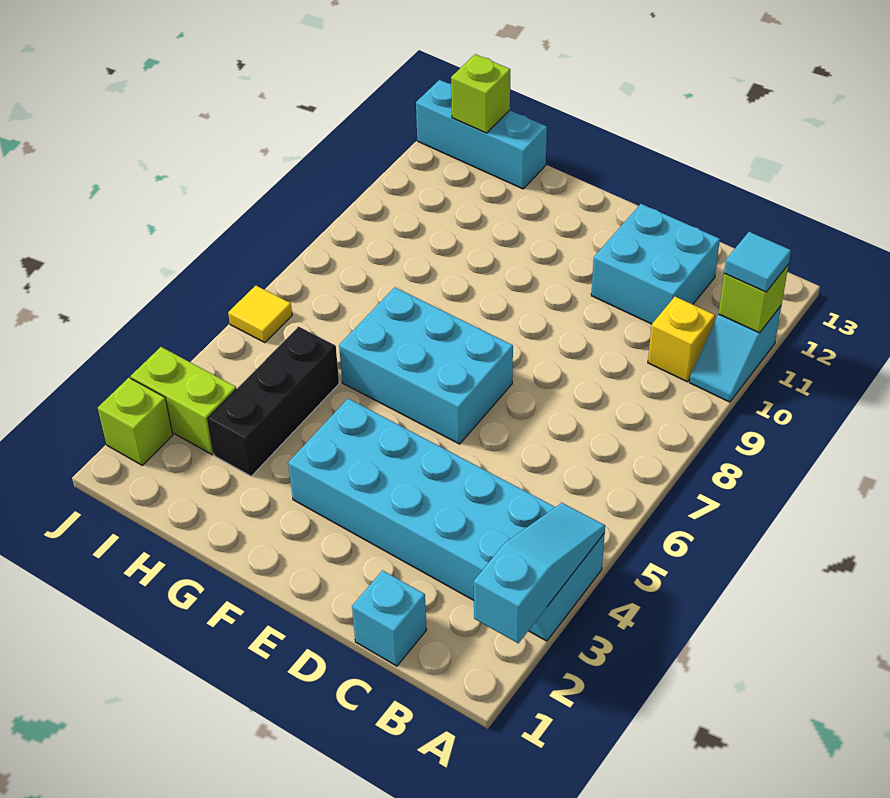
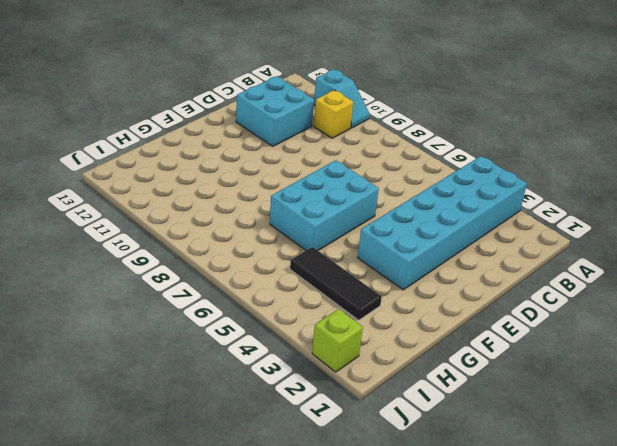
black 1x3 tile [290,247,382,320] -> black 1x3 brick [208,327,339,476]
none -> cyan 1x1 brick [352,570,426,666]
none -> cyan 1x3 brick [416,80,547,189]
none -> lime 1x2 brick [131,347,236,455]

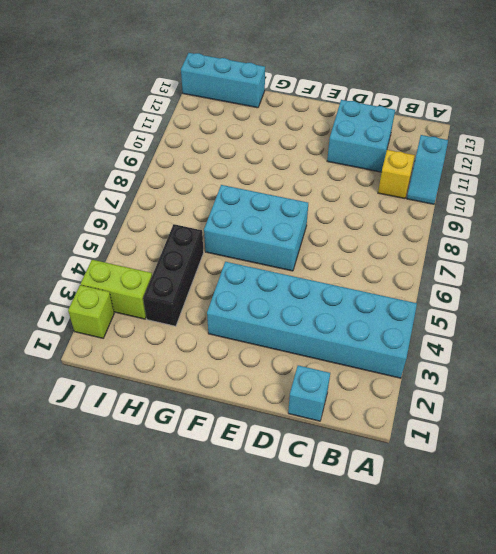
none -> yellow 1x1 tile [228,286,292,343]
none -> cyan 1x3 slope [474,503,605,643]
none -> lime 1x1 brick [719,264,789,333]

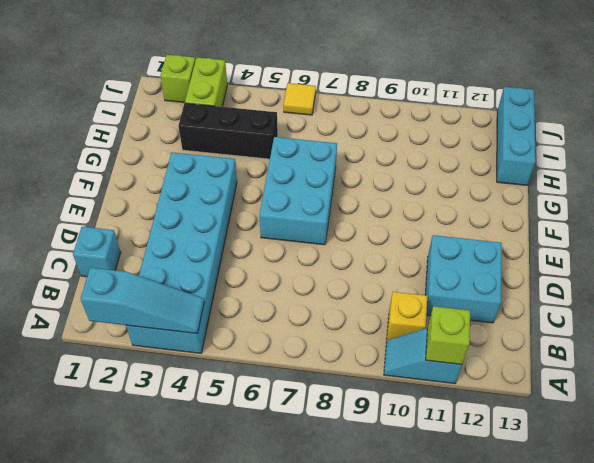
none -> lime 1x1 brick [451,54,510,133]
none -> cyan 1x1 tile [724,232,791,292]

